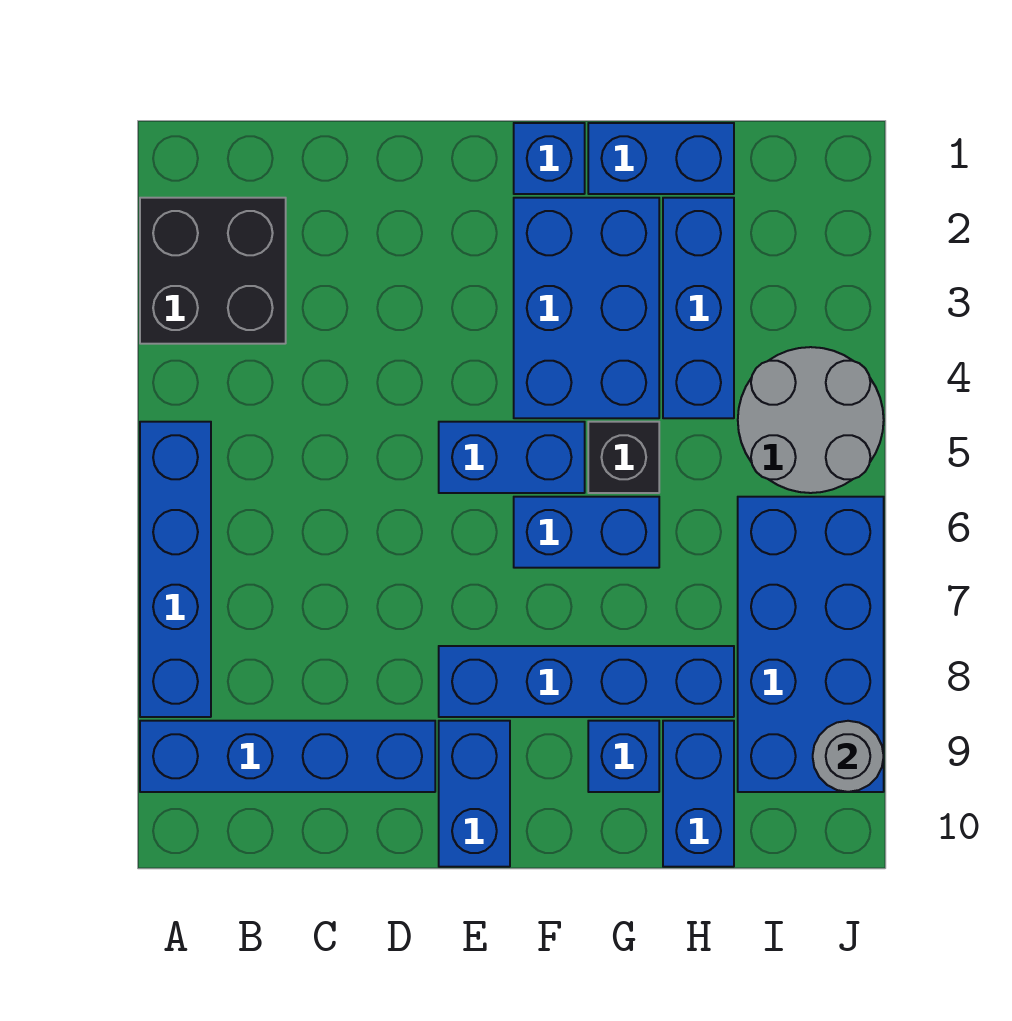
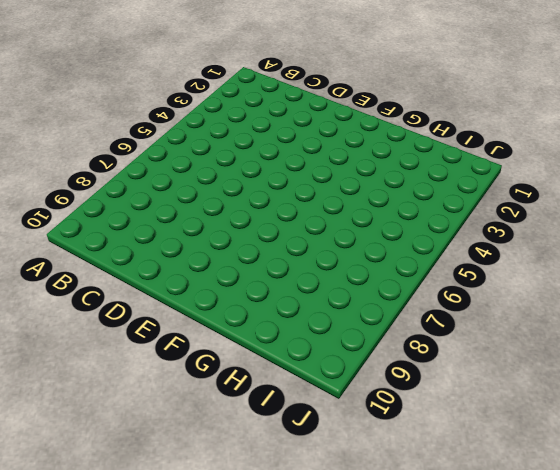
none -> black 2x2 brick [140,198,286,344]
none -> blue 1x4 brick [140,422,211,717]
none -> blue 1x4 brick [140,721,435,792]

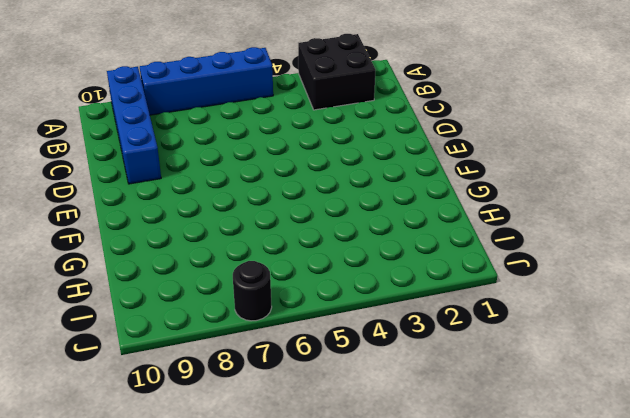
black 1x1 round brick [233,261,272,321] -> blue 2x4 brick [738,497,884,792]
none -> blue 1x2 brick [439,422,585,493]
none -> blue 1x4 brick [439,646,734,717]
none -> blue 1x2 brick [439,721,510,867]

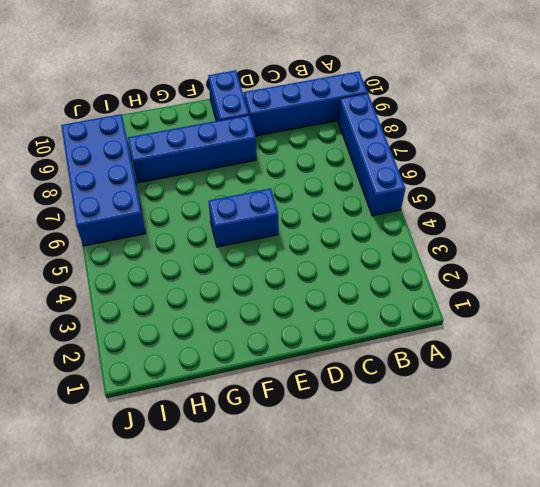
none -> black 2x2 brick [140,198,286,344]
none -> blue 1x1 brick [514,123,585,194]
none -> blue 2x3 brick [514,198,659,418]

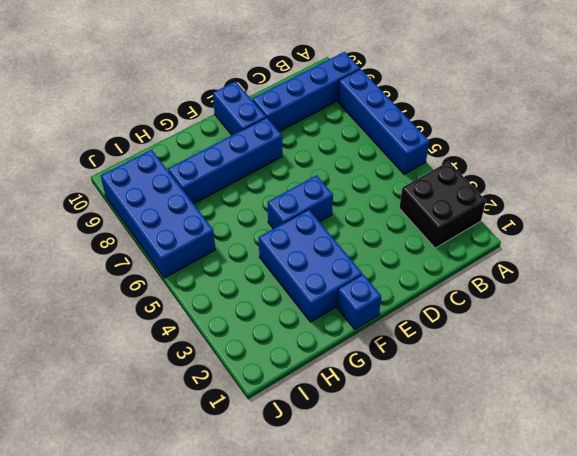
none -> blue 1x2 brick [514,497,659,568]
none -> blue 1x2 brick [588,123,734,194]
none -> black 1x1 brick [588,422,659,493]

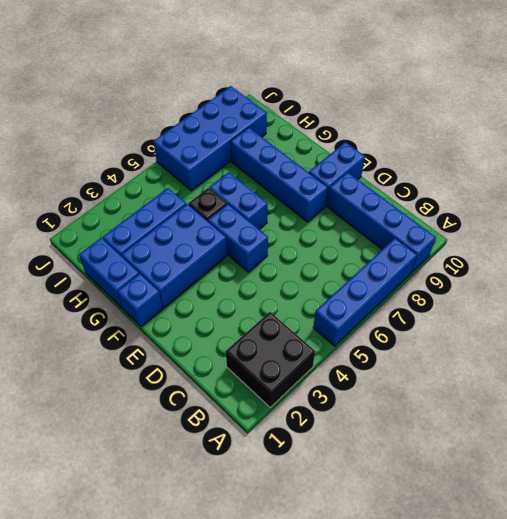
none -> blue 1x1 brick [588,721,659,792]
none -> blue 1x2 brick [663,721,734,867]
none -> grey 2x2 round brick [738,347,884,493]

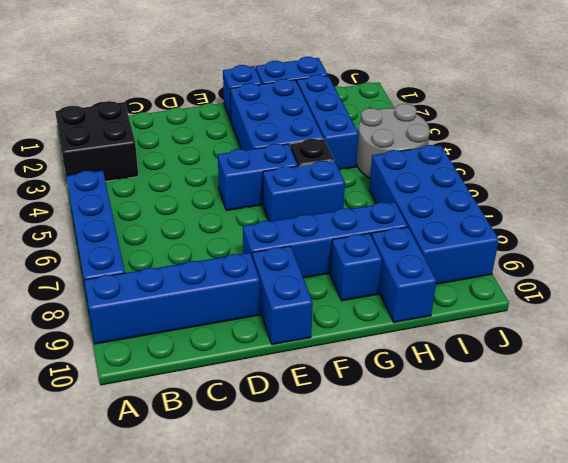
none -> grey 1x1 round brick [813,721,884,792]

